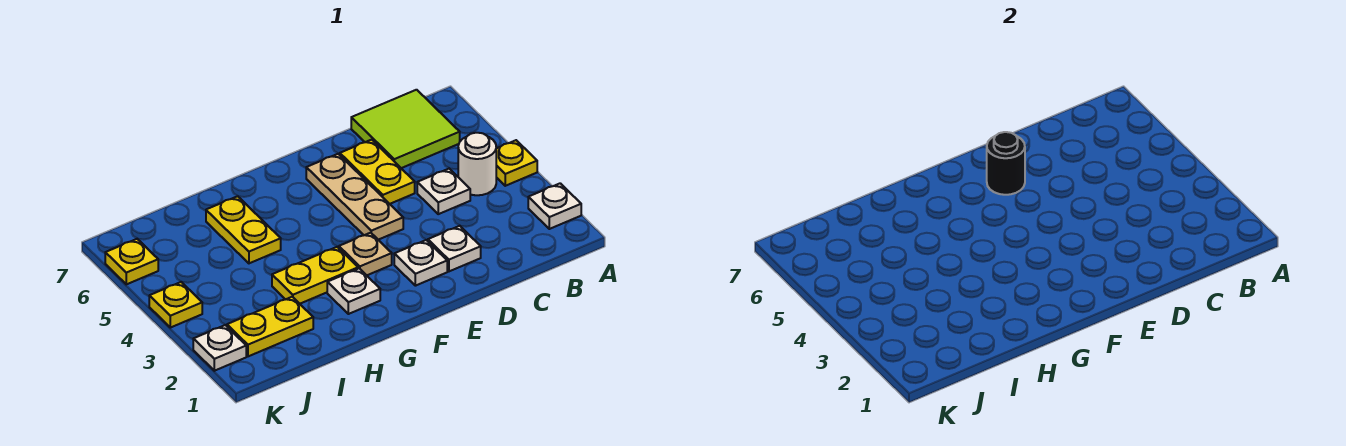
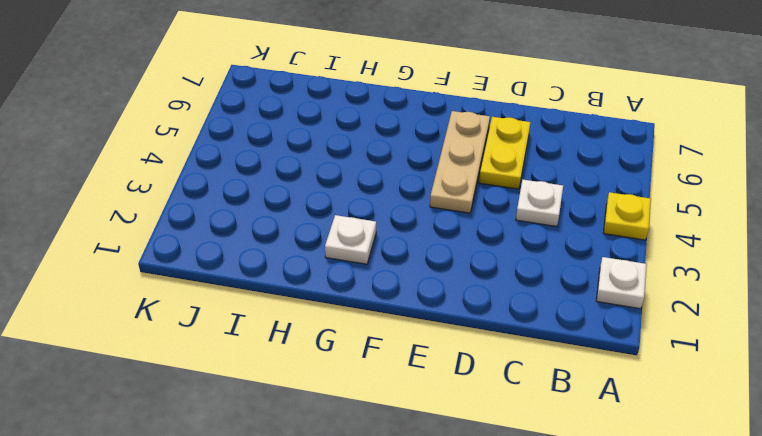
none -> white 1x1 round brick [458,133,496,195]
none -> lime 2x2 tile [351,90,460,168]
none -> white 1x1 plate [428,226,481,271]

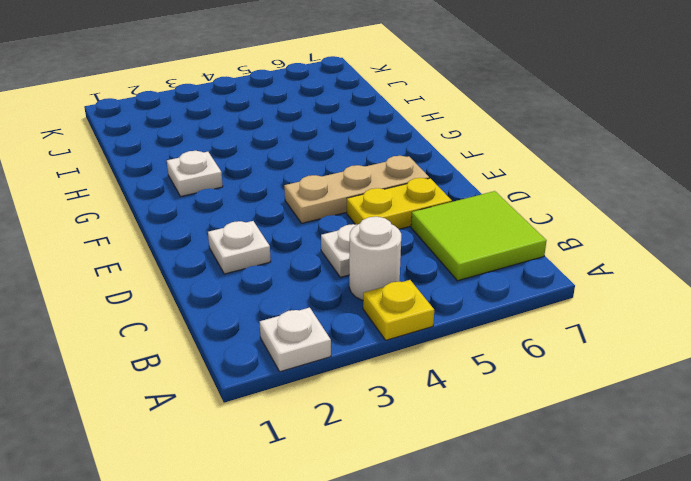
none -> white 1x1 plate [394,240,447,286]
none -> tan 1x1 plate [339,233,392,275]
none -> yellow 1x2 plate [272,247,358,304]

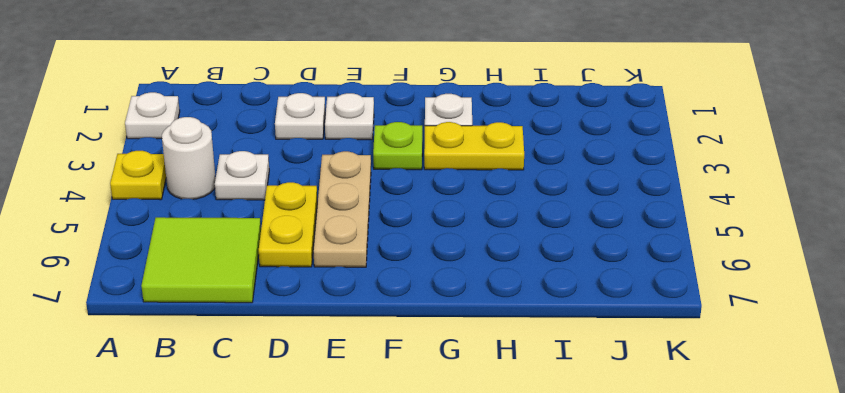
lime 1x1 plate [373,122,422,170] -> tan 1x1 plate [339,233,392,275]
none -> yellow 1x2 plate [206,196,281,263]
none -> yellow 1x2 plate [227,297,313,356]
none -> white 1x1 plate [193,325,246,371]

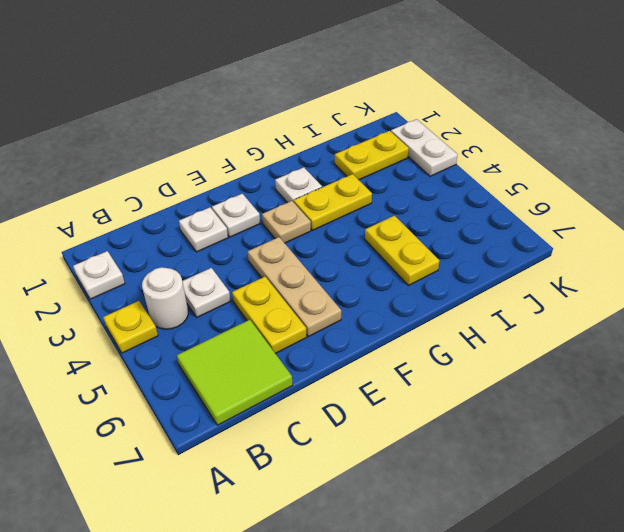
white 1x2 plate [391,119,458,176] -> white 1x1 plate [193,325,246,371]
none -> yellow 1x1 plate [149,282,202,328]
none -> yellow 1x1 plate [105,239,158,284]
none -> black 1x1 round brick [987,132,1025,195]

